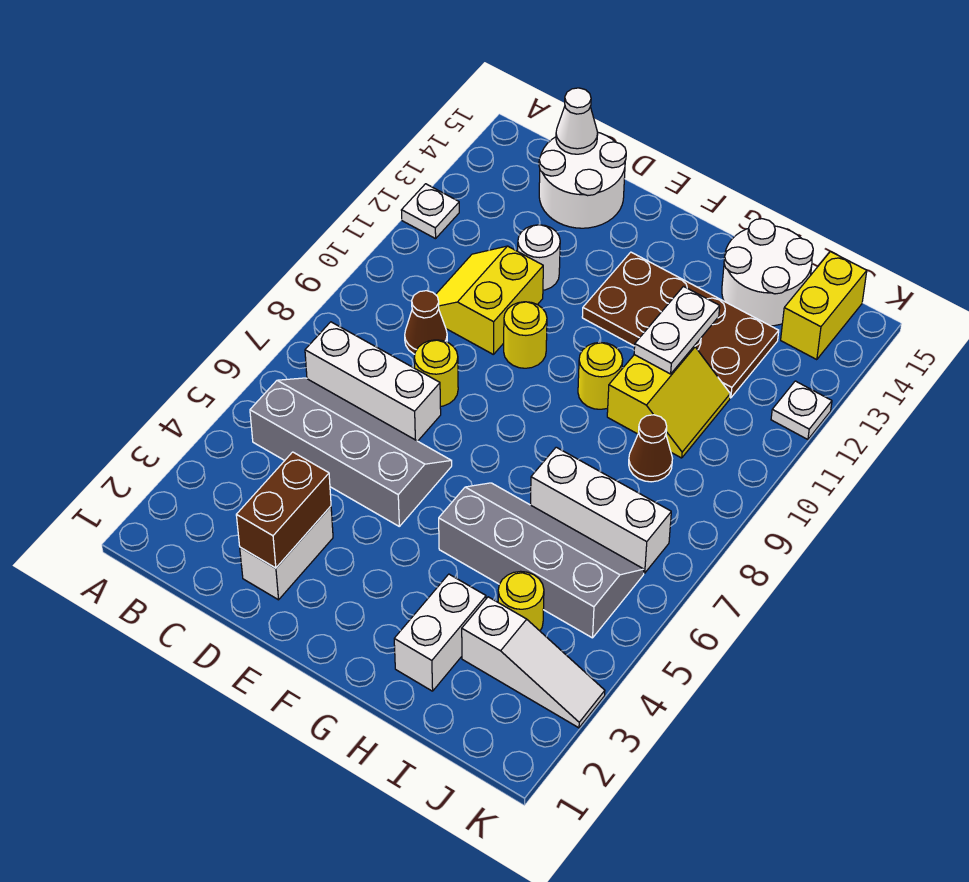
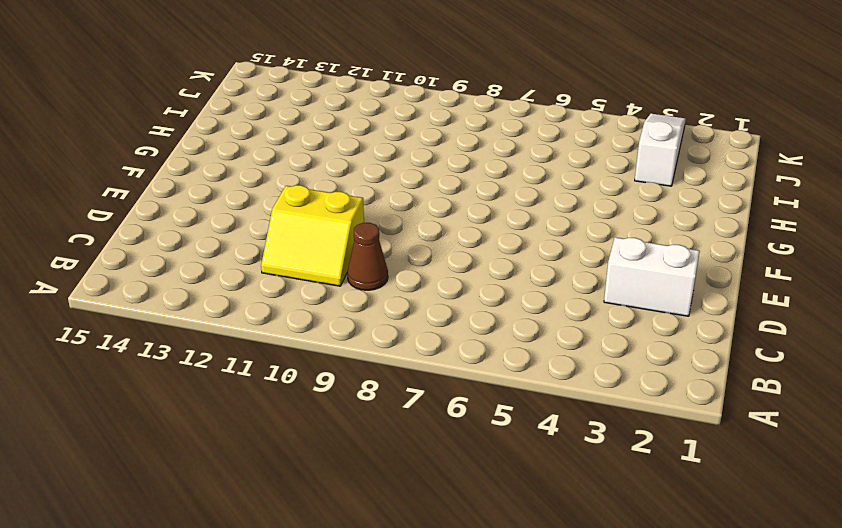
none -> white 1x1 plate [401,184,459,239]
none -> grey 2x4 slope [250,378,452,526]
none -> white 1x3 brick [305,322,441,441]

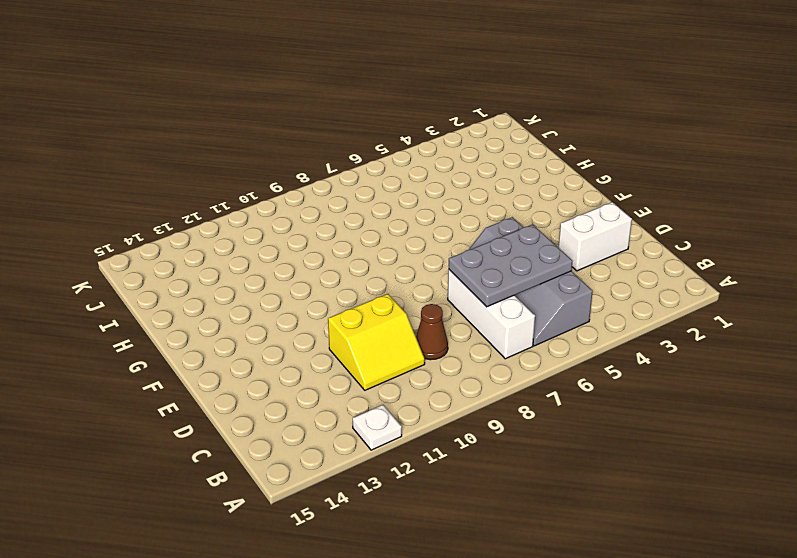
grey 2x3 plate [449,224,572,307] -> none
none -> white 2x2 round brick [539,133,626,228]
none -> yellow 1x1 round brick [414,340,458,406]
none -> white 1x1 round brick [518,225,560,290]

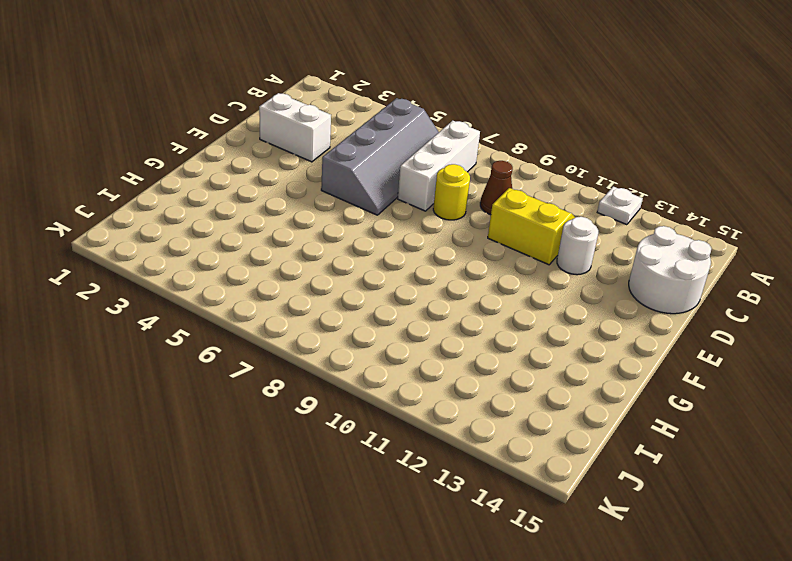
none -> yellow 1x1 round brick [504,302,547,368]
none -> brown 2x4 plate [582,252,779,398]
none -> grey 2x4 slope [439,483,644,638]

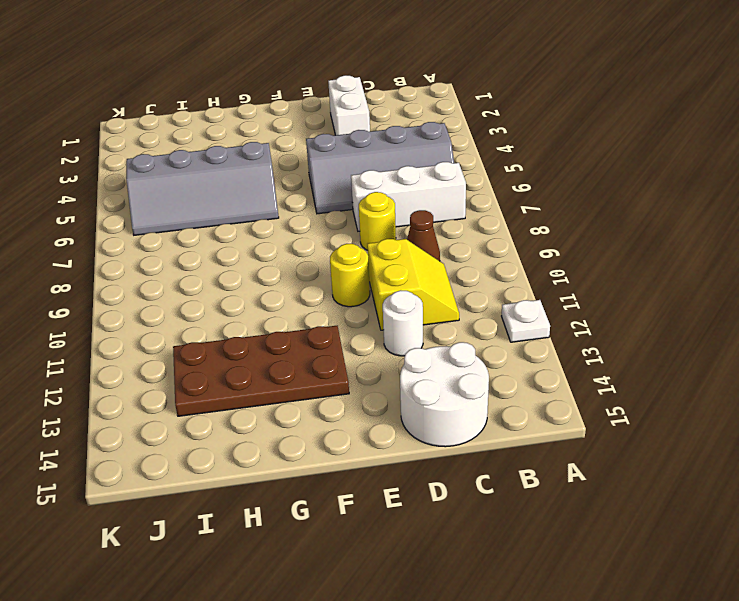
none -> yellow 1x1 round brick [578,342,623,409]
none -> white 1x2 brick [394,574,486,691]
none -> white 1x3 brick [530,447,671,573]

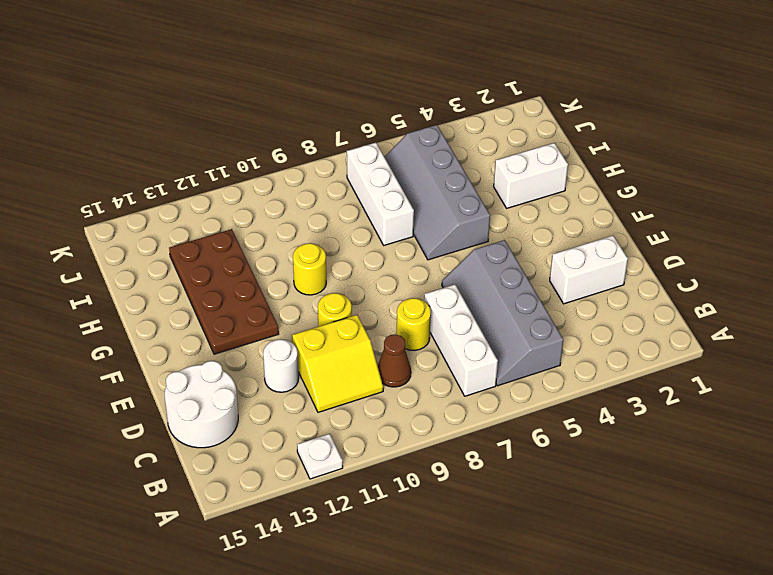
none -> yellow 2x2 slope [607,346,730,458]
none -> white 2x2 round brick [722,219,813,326]
none -> white 1x3 slope [462,597,605,728]

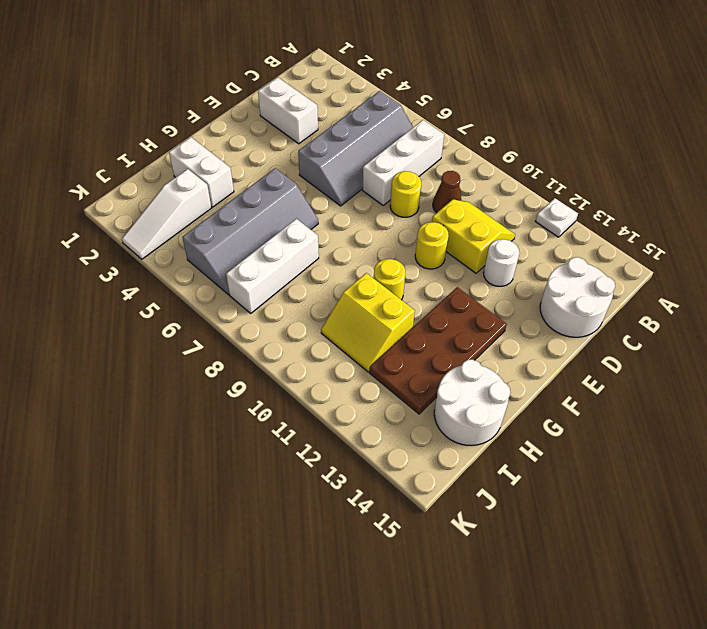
none -> yellow 1x1 round brick [498,571,544,631]
none -> brown 1x1 cone [629,415,673,482]
none -> yellow 1x2 brick [781,252,867,360]

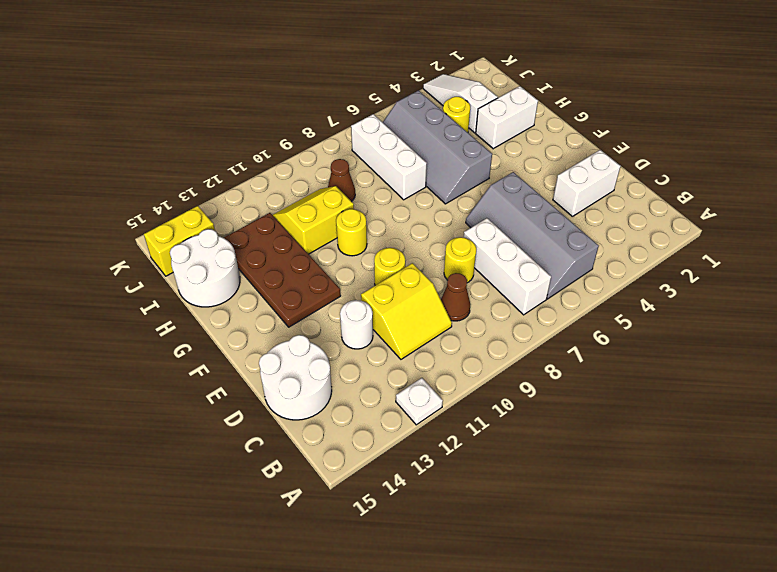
none -> white 1x1 plate [771,381,832,440]
none -> white 1x1 cone [556,88,598,154]
none -> brown 1x2 brick [236,452,331,568]

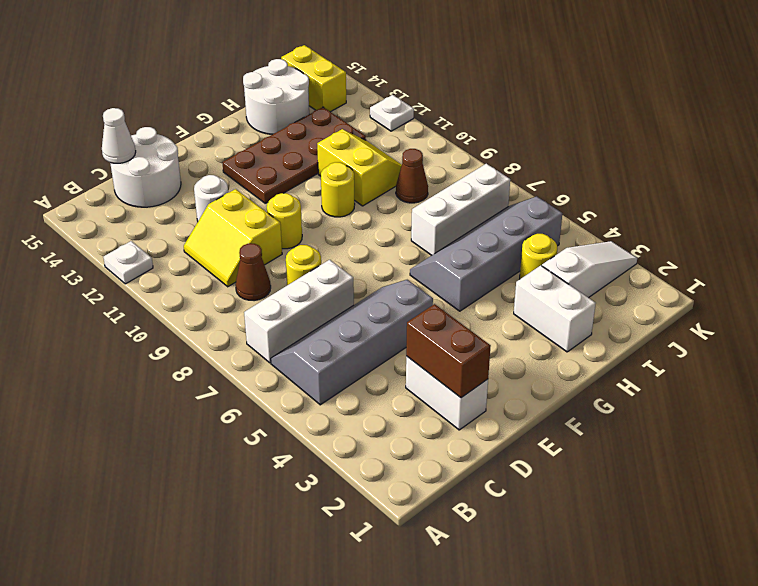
none -> white 1x2 plate [634,286,720,374]

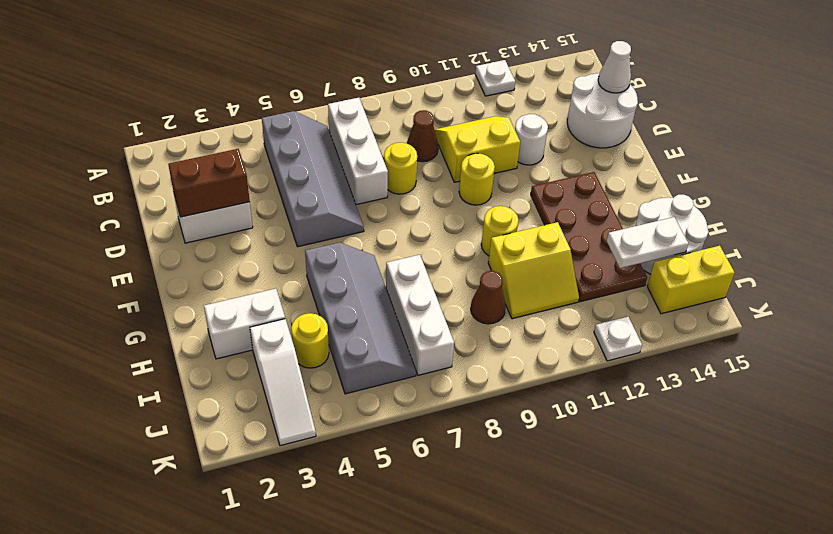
white 1x2 plate [607,217,688,268] -> white 1x2 plate moved to [634,286,720,374]

